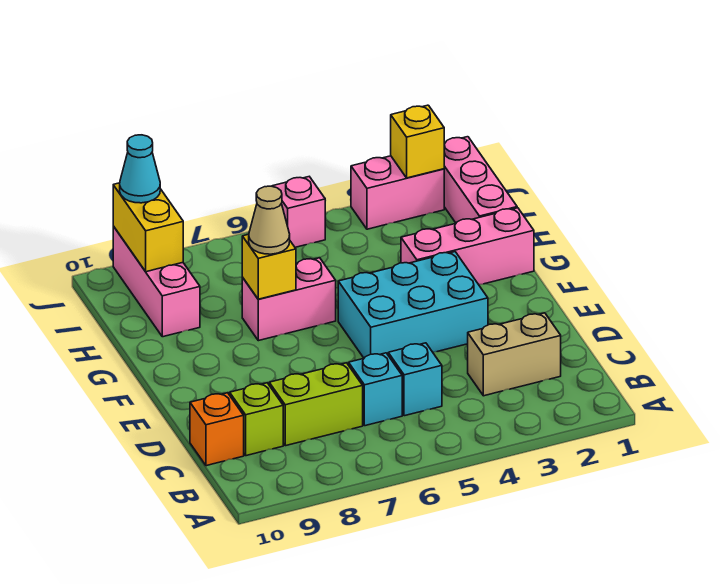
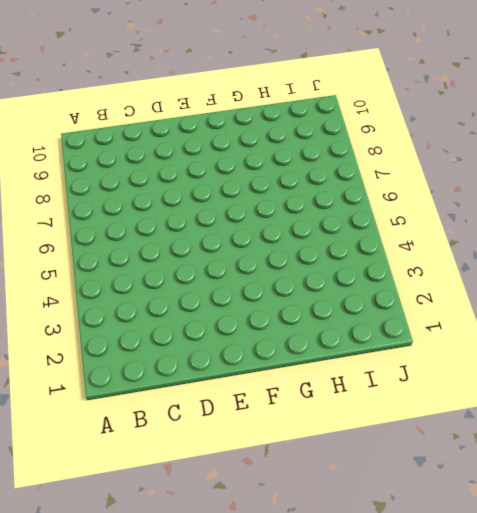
none -> tan 1x2 brick [468,313,561,396]
none -> cyan 1x1 brick [388,343,442,416]
none -> cyan 1x1 brick [349,353,402,426]

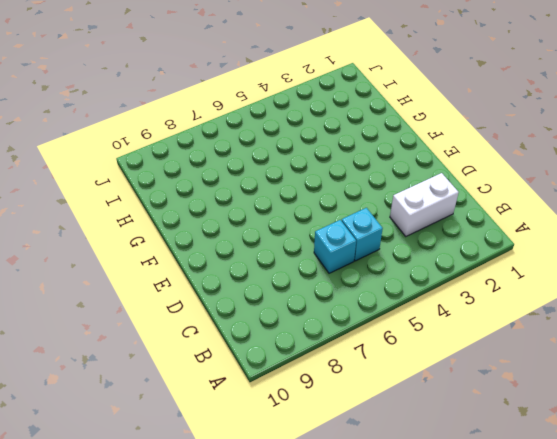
white 1x2 brick [390,173,459,236] -> tan 1x2 brick [468,313,561,396]
none -> lime 1x2 brick [269,363,363,446]
none -> lime 1x1 brick [230,383,283,456]
none -> orange 1x1 brick [190,393,244,466]

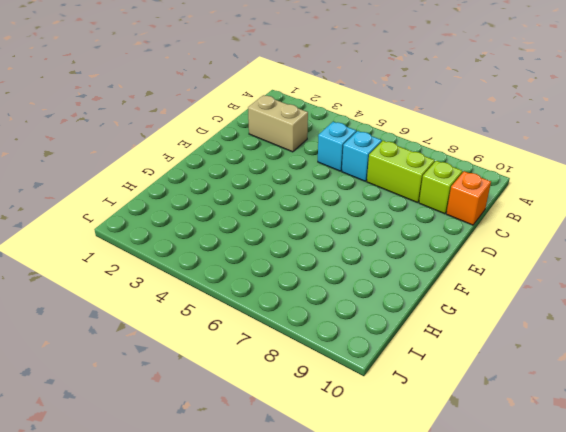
none -> cyan 2x3 brick [338,252,488,358]
none -> pink 1x3 brick [401,208,534,285]
none -> pink 1x2 brick [242,258,336,341]

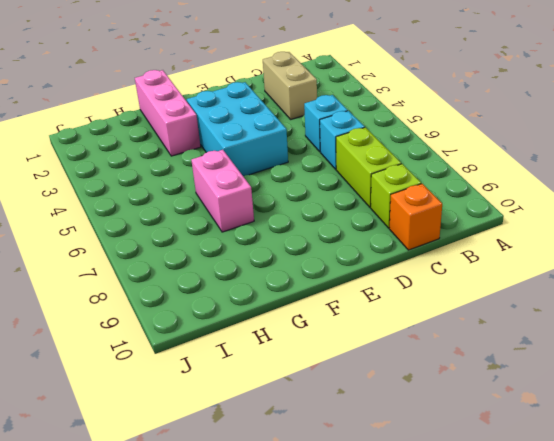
none -> pink 1x3 brick [444,137,517,223]
none -> pink 1x3 brick [113,226,200,337]
none -> pink 1x2 brick [351,156,444,229]

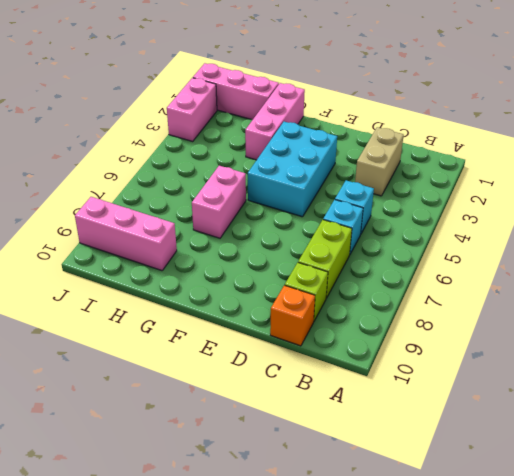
none -> pink 1x1 brick [272,177,325,247]
none -> yellow 1x1 brick [242,234,296,299]
none -> yellow 1x2 brick [113,183,183,272]

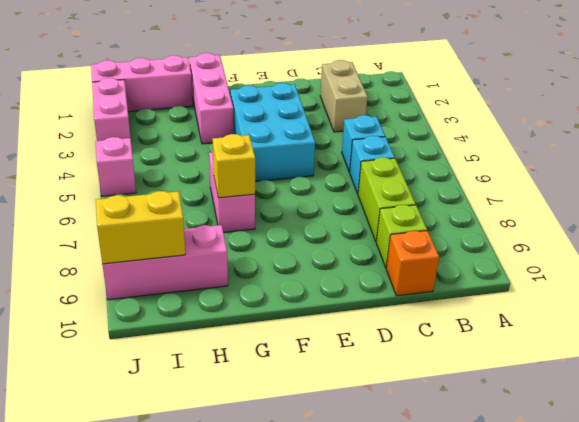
none -> yellow 1x1 brick [391,105,444,178]
none -> tan 1x1 cone [249,186,290,254]
none -> cyan 1x1 cone [120,135,160,203]

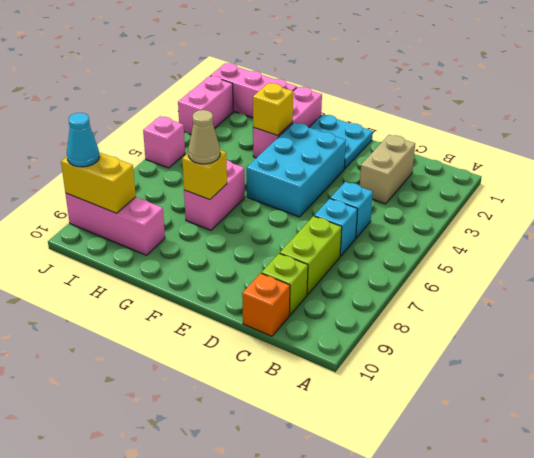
cyan 2x2 plate [309,114,373,169] -> none
yellow 1x1 brick [253,83,293,136] -> yellow 1x1 brick moved to [391,105,444,178]

